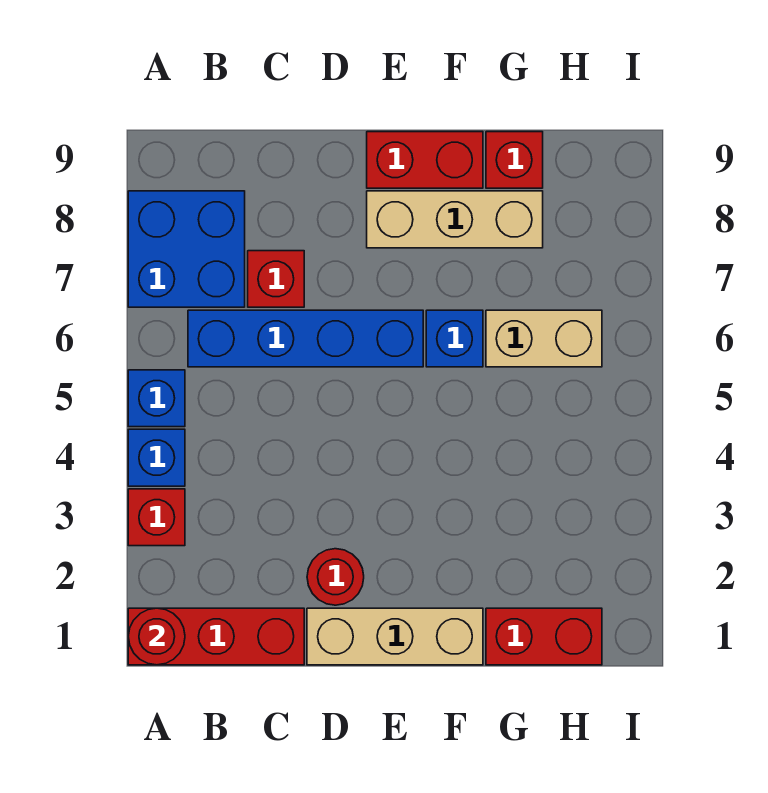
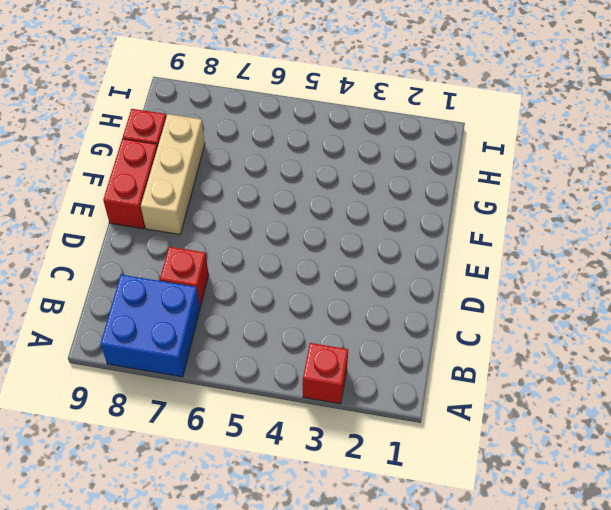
none -> red 1x3 brick [128,608,304,665]
none -> blue 1x1 brick [128,429,185,486]
none -> blue 1x1 brick [128,370,185,427]

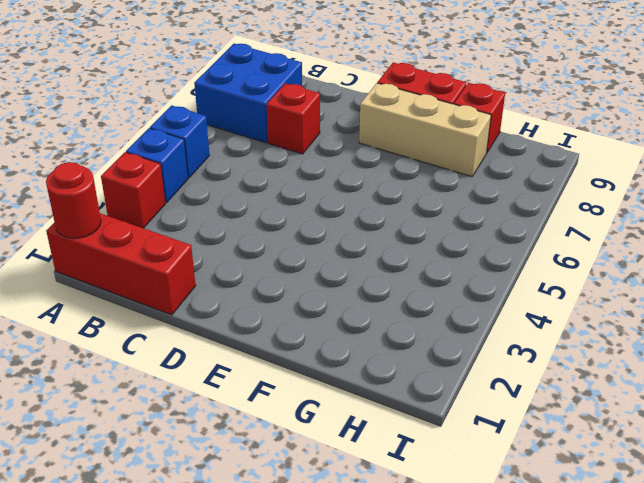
none -> blue 1x4 brick [188,310,423,367]
none -> tan 1x3 brick [307,608,483,665]
none -> red 1x1 round brick [307,549,364,605]

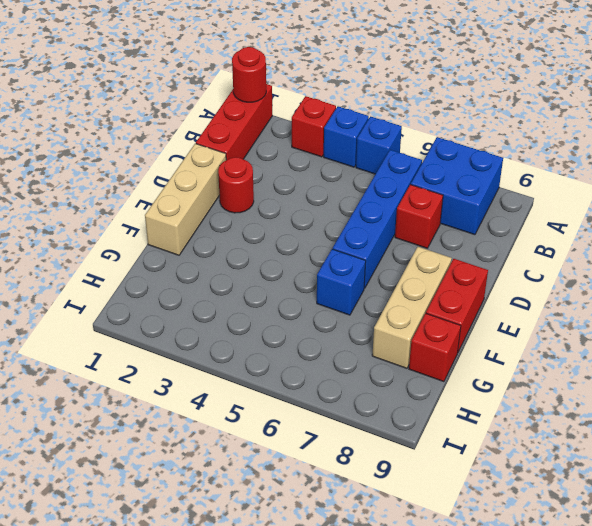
none -> red 1x2 brick [486,608,602,665]
none -> tan 1x2 brick [486,310,602,367]

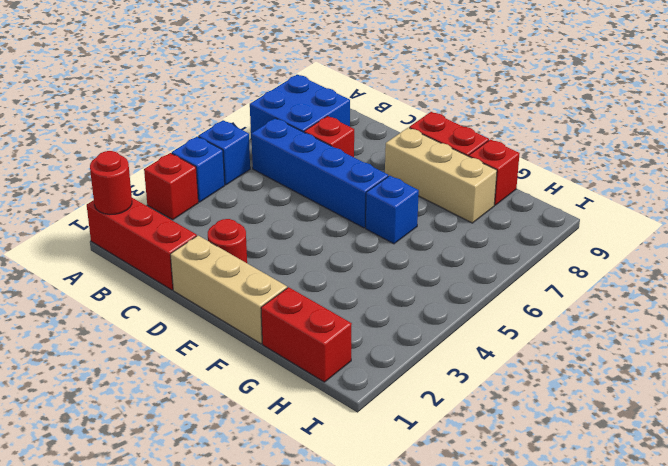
none -> tan 1x2 brick [486,310,602,367]

